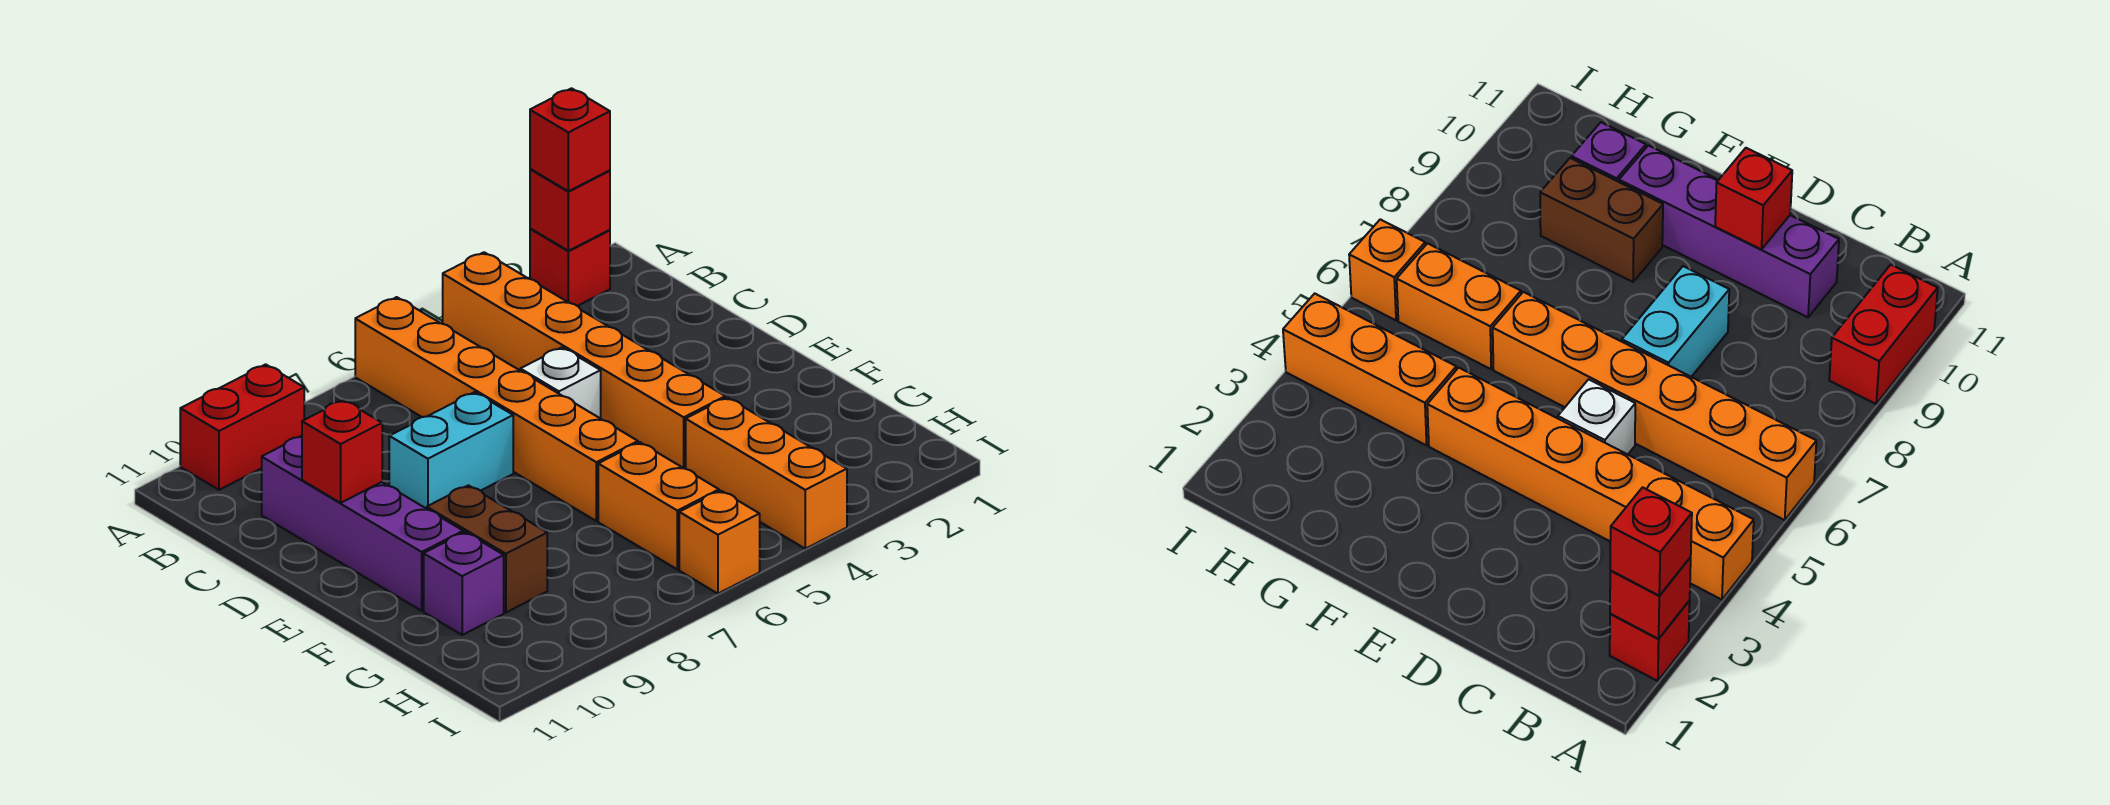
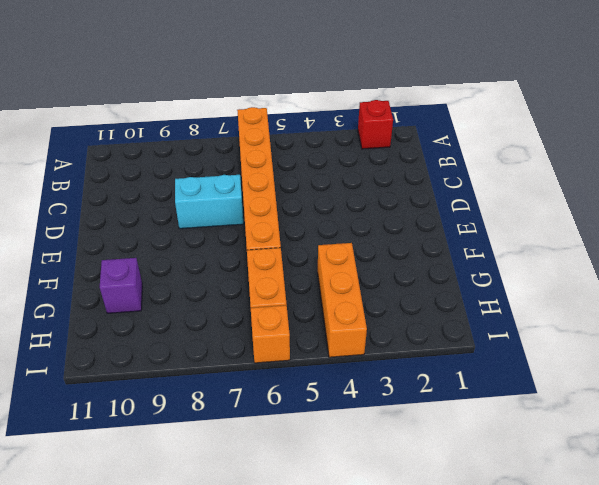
none -> orange 1x6 brick [443,252,725,469]
none -> red 1x2 brick [180,364,304,490]
none -> purple 1x4 brick [262,436,463,611]

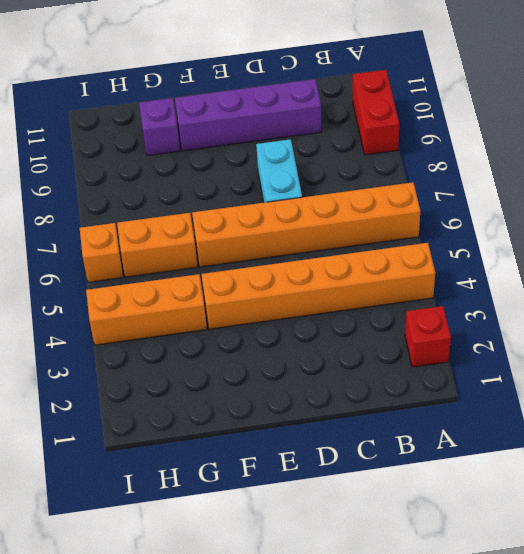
none -> white 1x1 brick [520,347,601,418]
none -> brown 1x2 brick [427,485,547,613]
none -> red 1x1 brick [530,169,610,251]

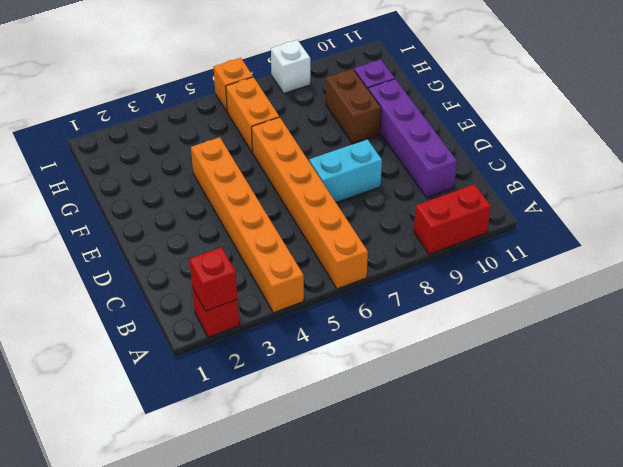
white 1x1 brick [271,40,310,93] -> white 1x1 brick moved to [520,347,601,418]
none -> orange 1x3 brick [686,397,847,549]
none -> red 1x1 brick [302,400,382,503]
none -> red 1x1 brick [530,88,610,191]

